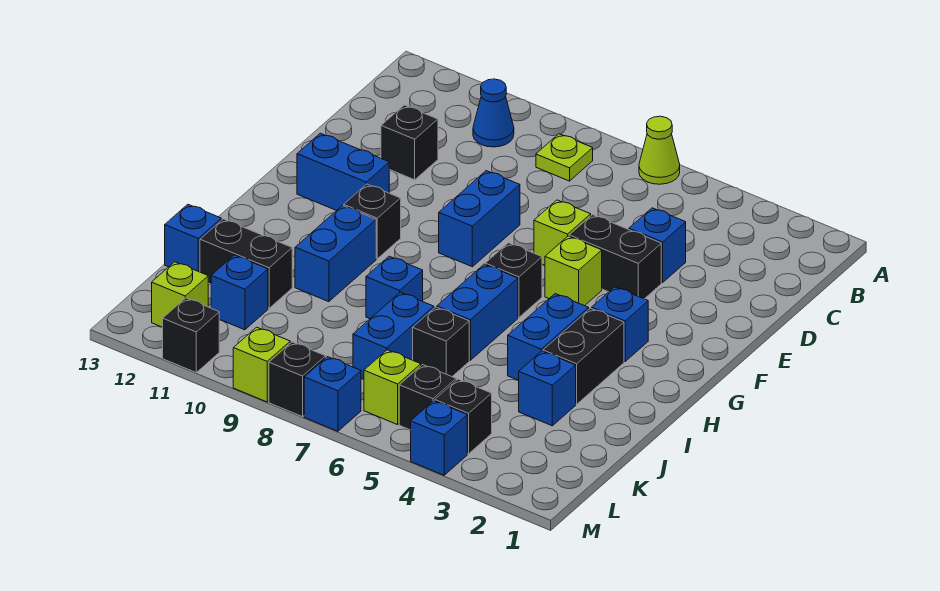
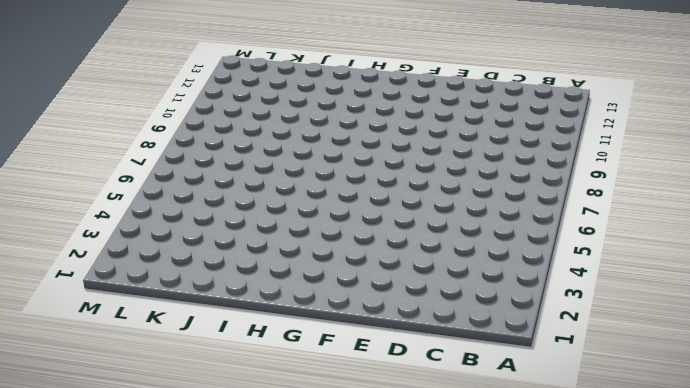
none -> lime 1x1 cone [639,116,680,184]
none -> lime 1x1 plate [536,134,593,181]
none -> blue 1x1 cone [473,79,514,147]
none -> blue 1x1 brick [629,208,686,283]

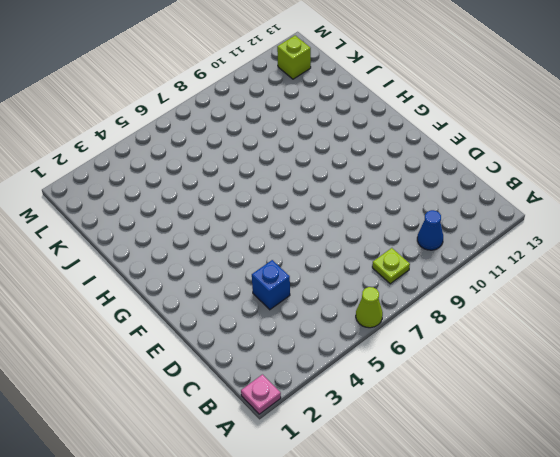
pink 1x1 plate [241,374,281,414] -> none
none -> black 1x1 brick [381,105,438,180]
none -> black 1x2 brick [569,215,661,299]
none -> lime 1x1 brick [534,200,591,265]
none -> blue 1x2 brick [439,171,520,267]

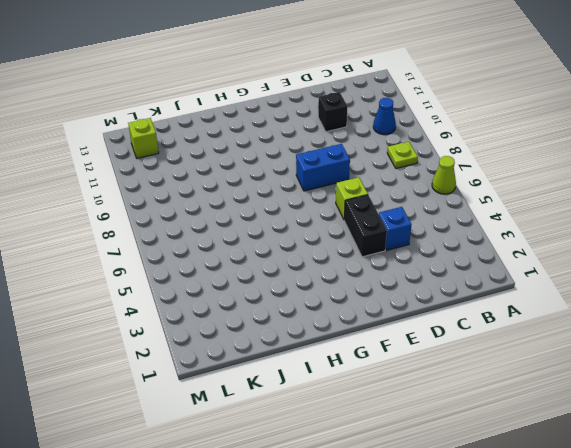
none -> lime 1x1 brick [545,236,602,306]
none -> blue 1x2 brick [297,133,389,211]
none -> blue 1x1 brick [592,287,648,361]
none -> black 1x1 brick [485,243,542,317]

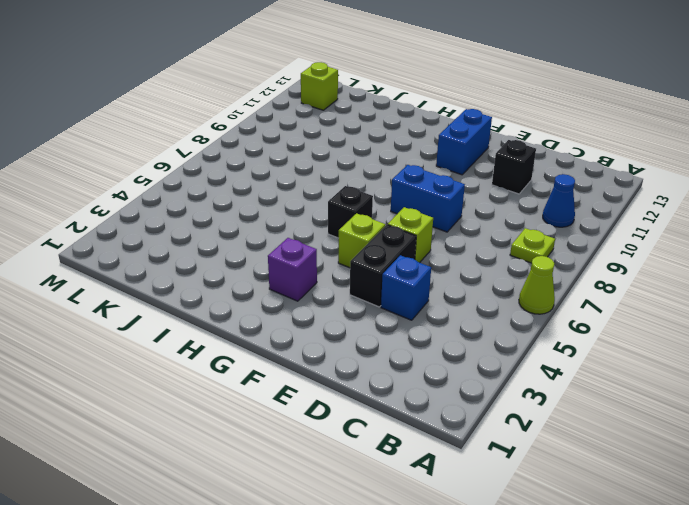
purple 1x1 brick [268,238,317,301] -> blue 1x1 brick [592,287,648,361]
none -> black 1x1 brick [344,184,401,259]
none -> black 1x2 brick [543,308,624,404]
none -> blue 1x2 brick [508,294,589,380]
none -> blue 1x2 brick [437,264,518,360]

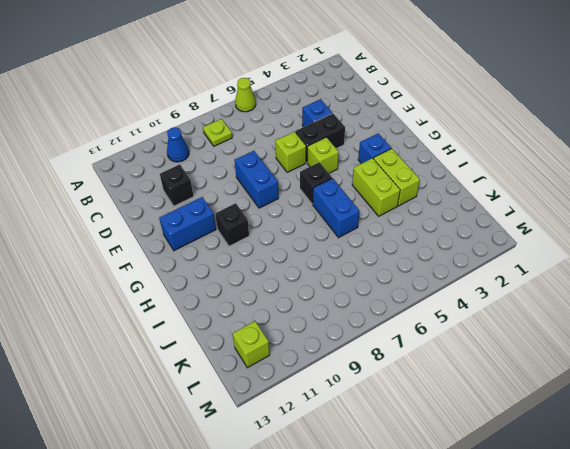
lime 1x2 brick [373,148,420,206] -> black 1x2 brick [543,308,624,404]
lime 1x2 brick [352,158,400,216] -> blue 1x2 brick [508,294,589,380]
none -> blue 1x2 brick [295,206,376,302]
none -> blue 1x1 brick [366,256,423,319]
none -> blue 1x1 brick [518,351,576,426]
none -> black 1x1 brick [413,307,469,376]

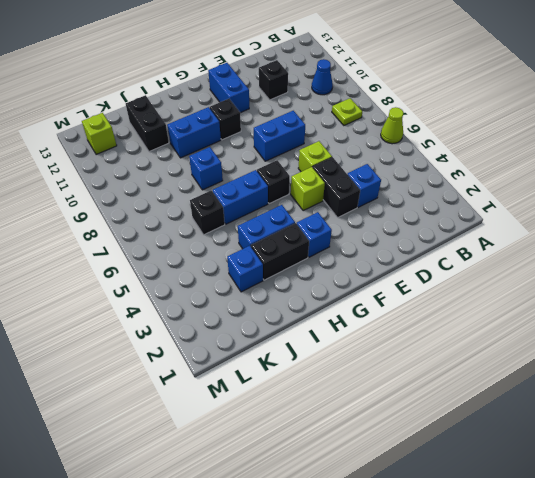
none -> blue 1x2 brick [353,292,434,379]
none -> blue 1x1 brick [165,204,221,272]
none -> blue 1x1 brick [211,255,268,330]
none -> black 1x1 brick [435,379,492,454]

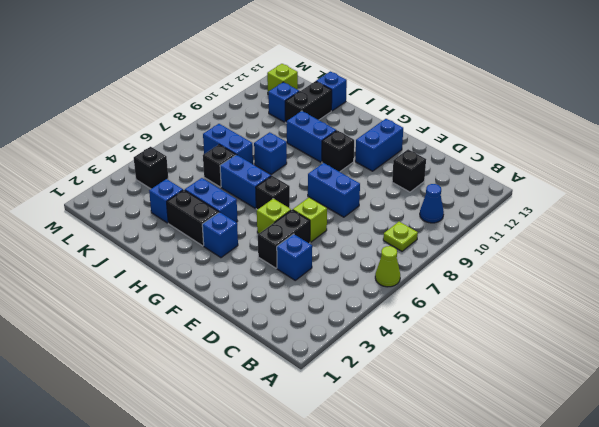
none -> black 1x1 brick [399,365,456,430]
none -> lime 1x1 brick [364,350,421,425]
none -> blue 1x1 brick [411,401,467,475]
none -> blue 1x1 brick [304,357,361,431]

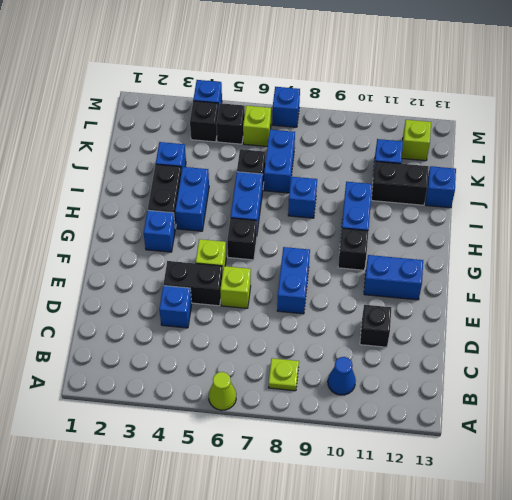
none -> black 1x1 brick [269,342,326,417]
none -> lime 1x1 brick [233,327,290,402]
none -> black 1x1 brick [163,298,219,372]

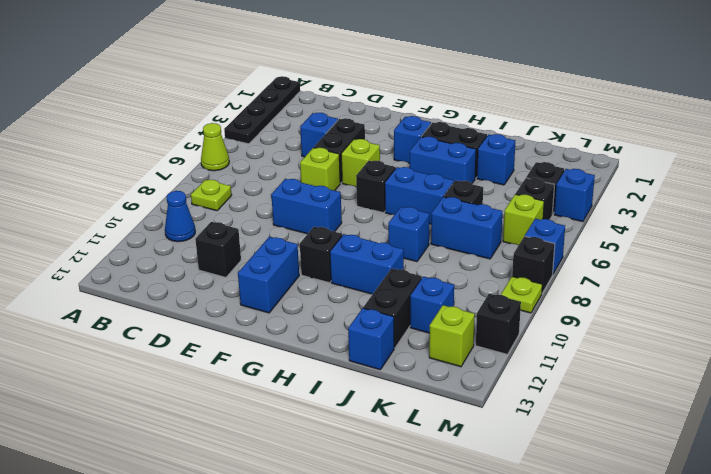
black 1x4 plate [224,76,300,144] -> none
lime 1x1 plate [501,277,542,313] -> lime 1x1 brick [233,327,290,402]

